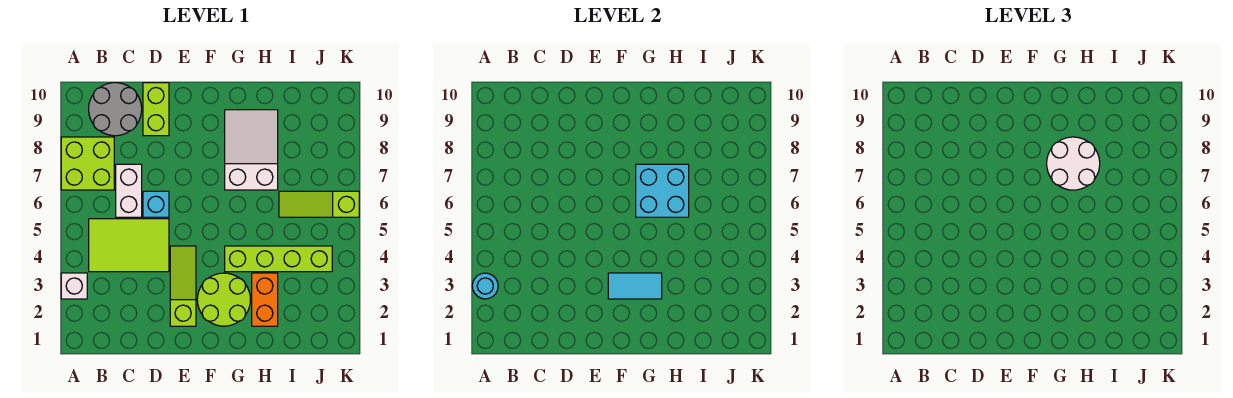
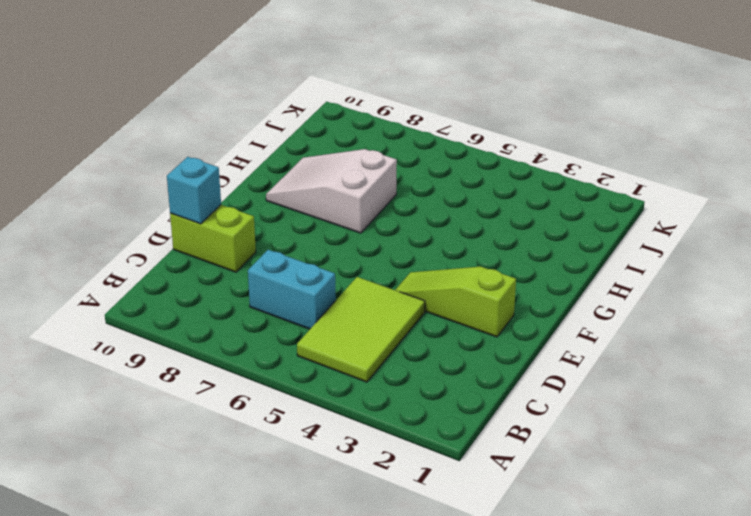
cyan 1x2 brick [248,250,336,329] -> white 1x2 brick [116,164,142,217]
cyan 1x1 brick [167,157,221,224] -> cyan 1x1 brick moved to [143,191,169,217]
none -> white 1x1 brick [61,273,87,299]
none -> lime 2x2 brick [61,137,114,190]
none -> grey 2x2 round brick [89,83,142,136]

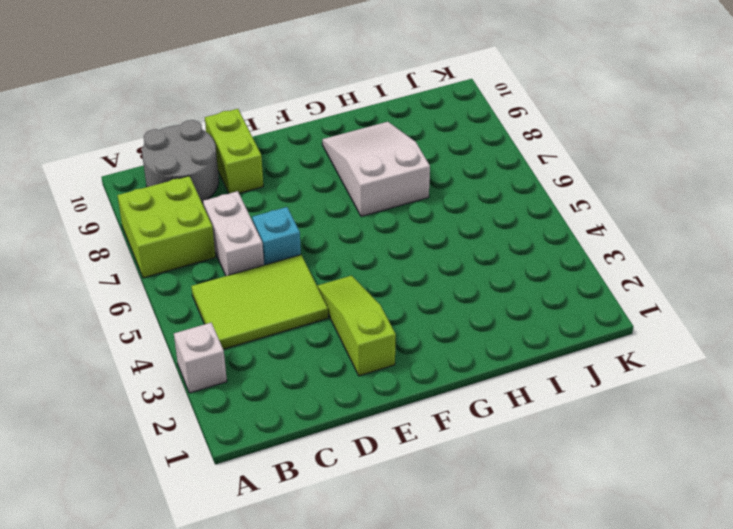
none -> lime 2x2 round brick [197,273,251,326]
none -> lime 1x4 brick [225,246,332,272]
none -> orange 1x2 brick [252,273,278,326]

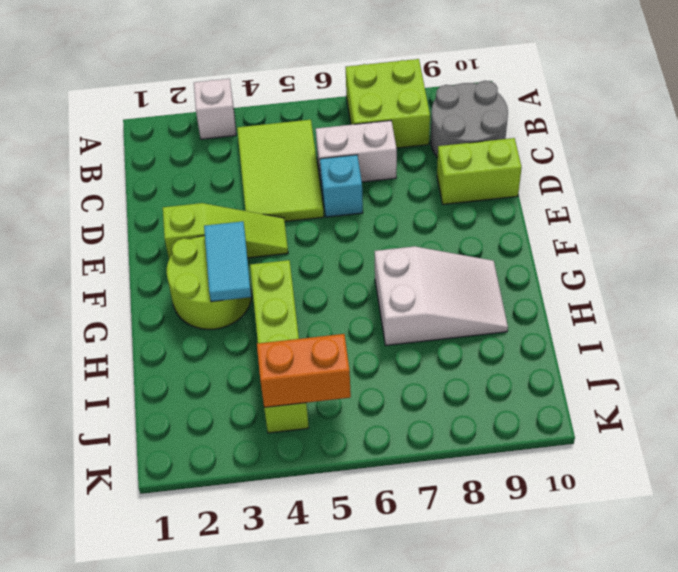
orange 1x2 brick [257,334,351,408] -> orange 1x2 brick moved to [252,273,278,326]
none -> lime 1x3 slope [279,191,359,217]
none -> cyan 1x1 round brick [472,273,498,299]
none -> cyan 2x2 brick [636,164,689,217]

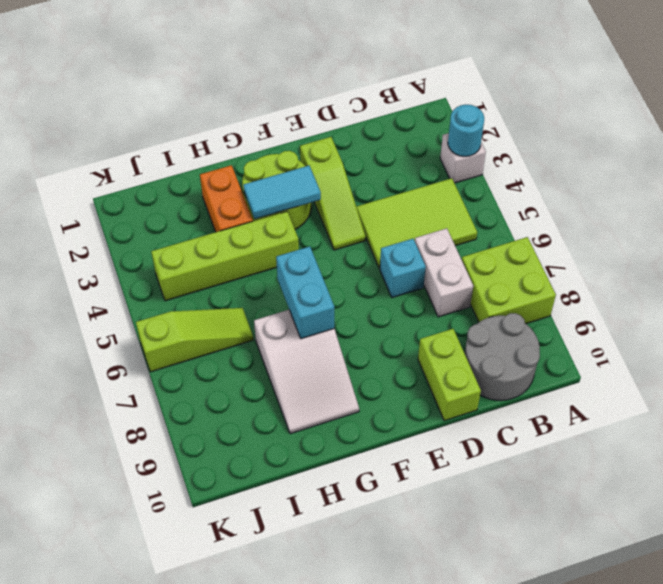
cyan 1x2 brick [276,246,334,339] -> cyan 2x2 brick [636,164,689,217]
none -> white 2x2 round brick [1047,137,1100,190]

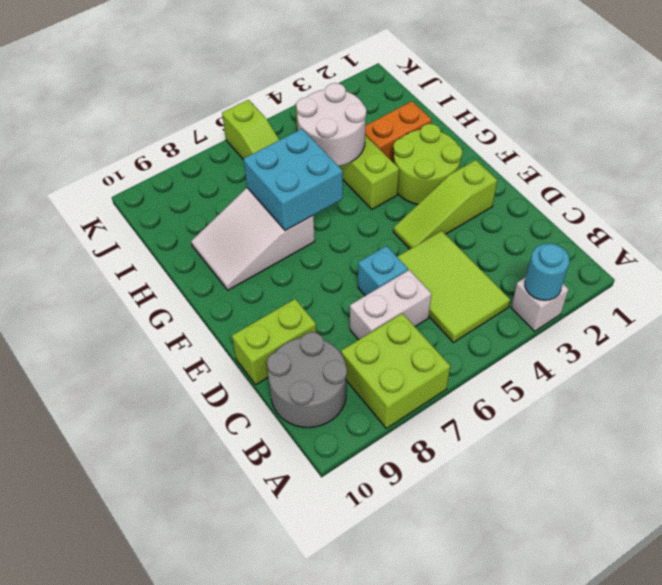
white 2x2 round brick [296,83,366,166] -> white 2x2 round brick moved to [1047,137,1100,190]
none -> cyan 1x2 tile [608,273,662,299]

